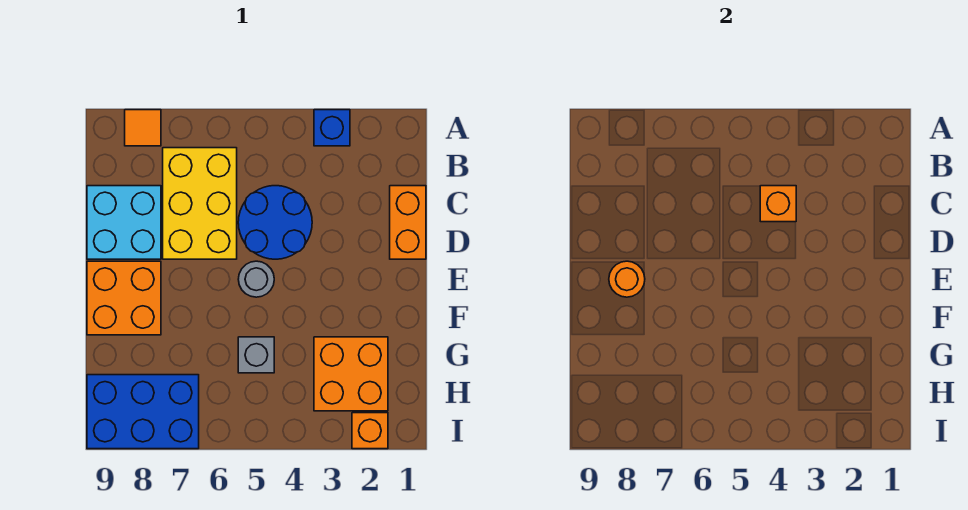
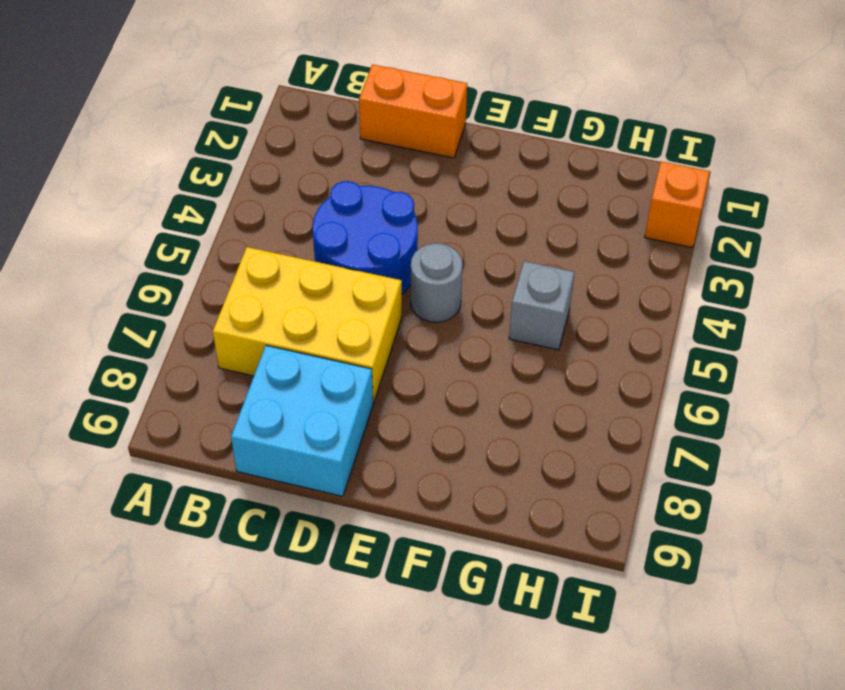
none -> blue 1x1 brick [314,110,350,146]
none -> orange 1x1 tile [125,110,161,146]
none -> orange 2x2 brick [87,261,161,335]

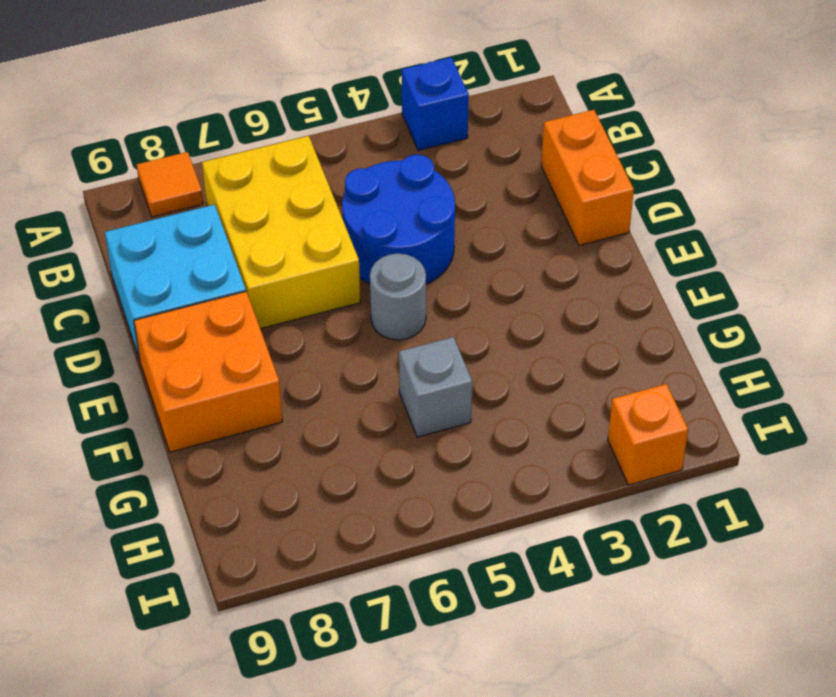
none -> orange 2x2 brick [314,337,388,411]
none -> blue 2x3 brick [87,375,199,449]
none -> orange 1x1 brick [760,186,796,222]

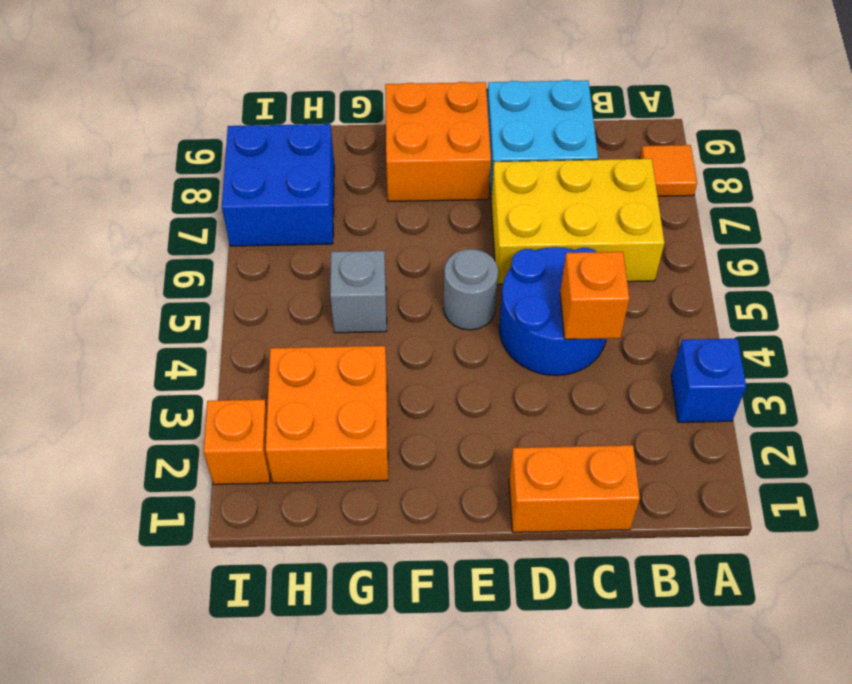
blue 2x2 brick [222,124,334,246] -> blue 2x3 brick [87,375,199,449]
none -> orange 1x1 round brick [609,261,645,297]

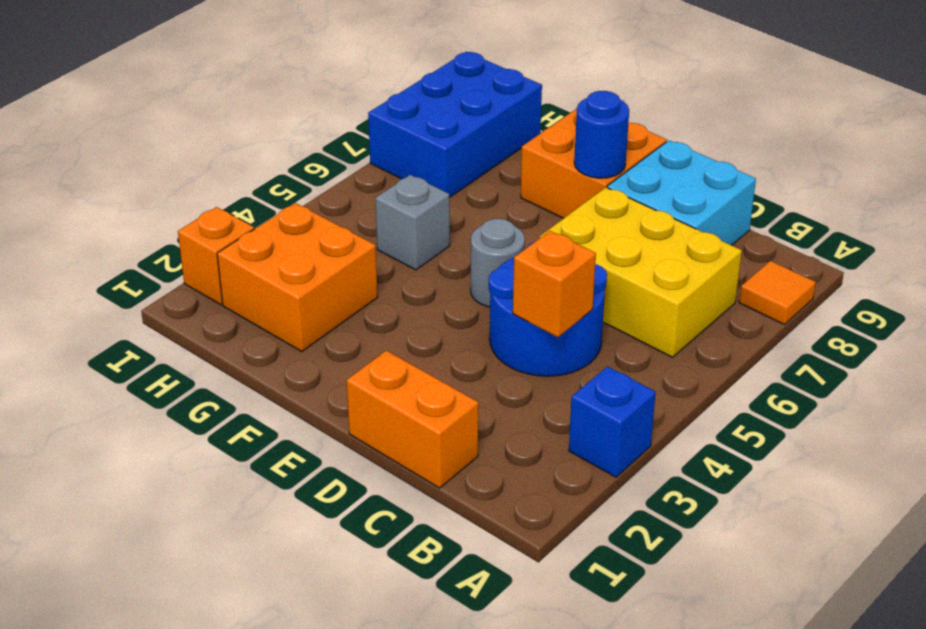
blue 1x1 round brick [574,91,629,178] -> orange 1x1 round brick [609,261,645,297]

